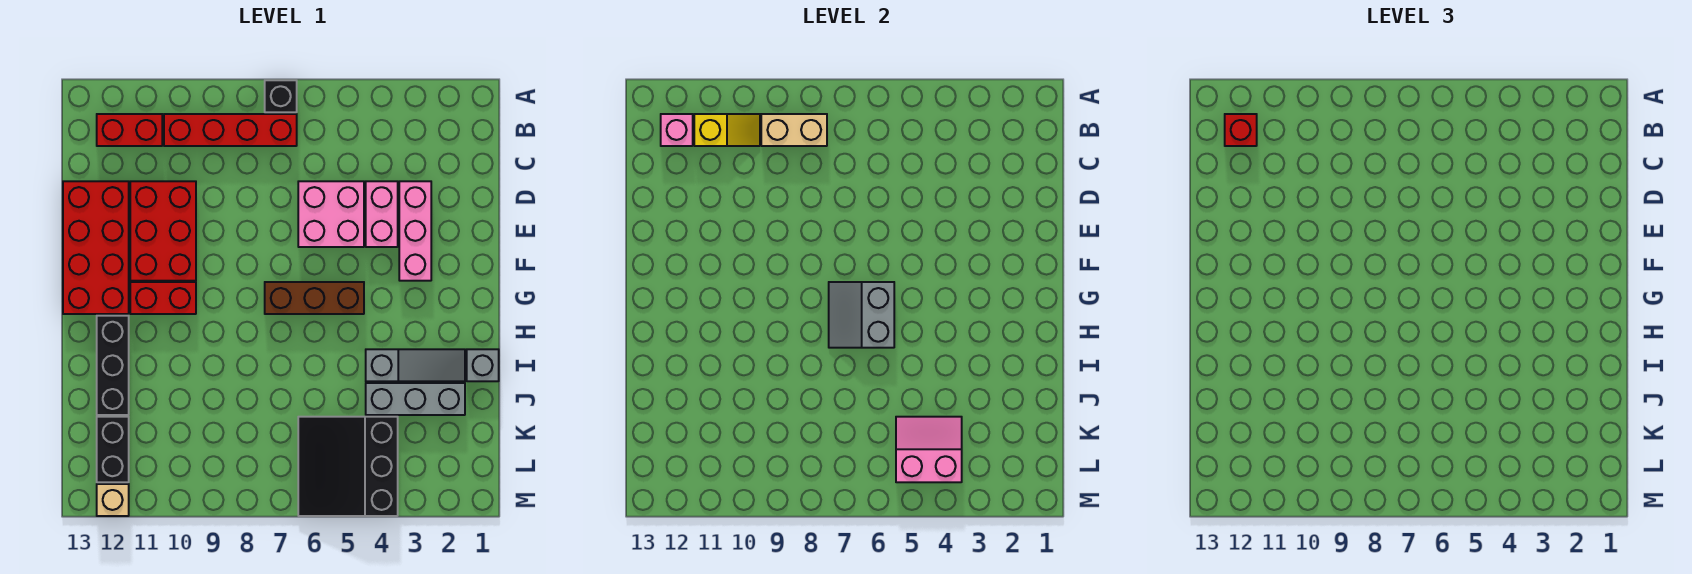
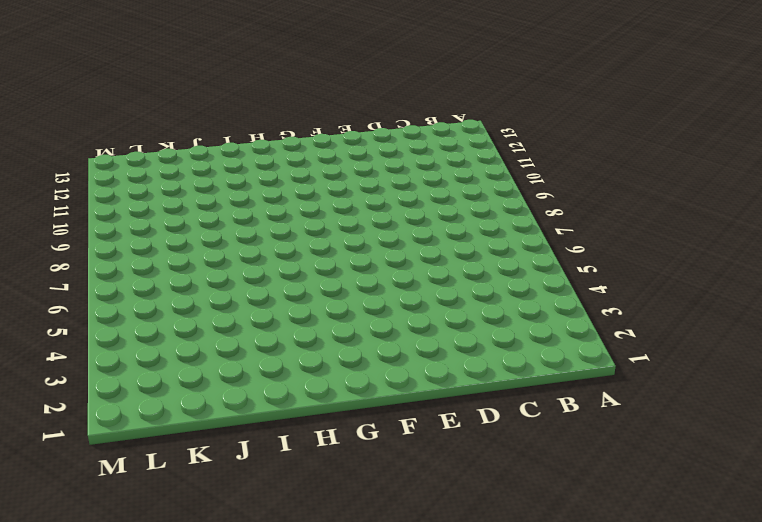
none -> black 1x1 brick [265,80,297,112]
none -> red 1x4 brick [164,114,297,146]
none -> red 1x2 brick [97,114,162,146]

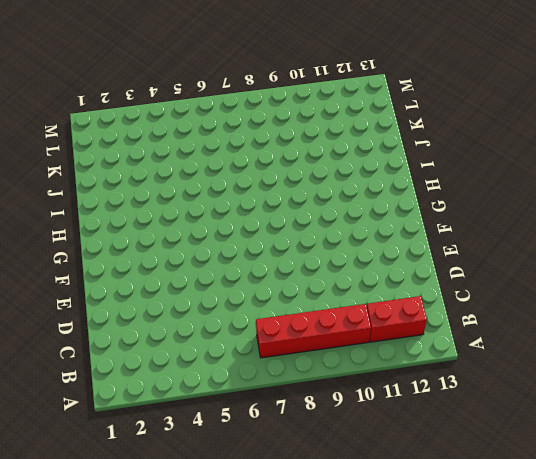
none -> black 1x1 brick [265,80,297,112]
none -> pink 1x3 brick [399,181,431,281]
none -> pink 1x2 brick [366,181,398,247]

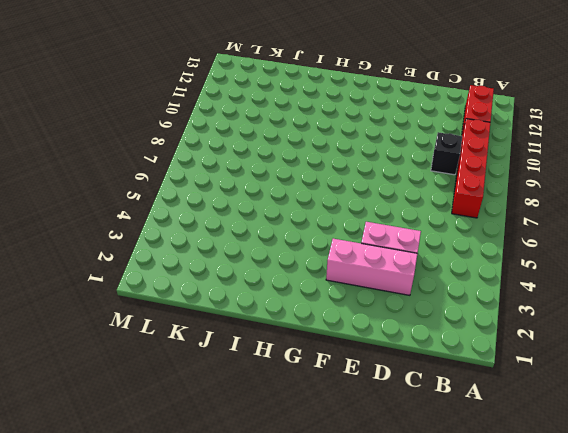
black 1x1 brick [431,132,462,175] -> black 1x1 brick moved to [265,80,297,112]
none -> pink 2x2 brick [298,181,364,247]
none -> red 2x3 brick [130,181,196,281]
none -> red 2x4 brick [63,181,129,314]

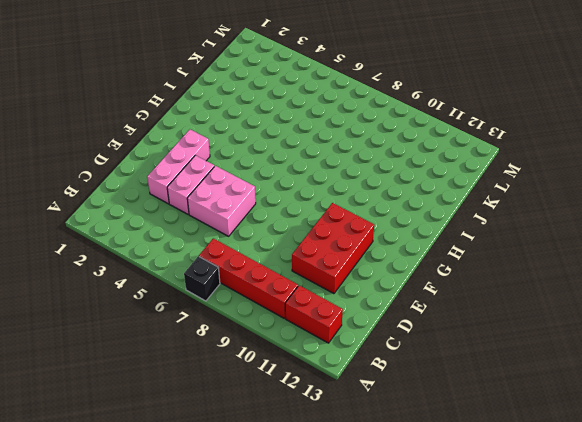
none -> red 2x4 brick [63,181,129,314]
none -> brown 1x3 brick [265,282,364,314]
none -> red 1x2 brick [130,282,196,314]

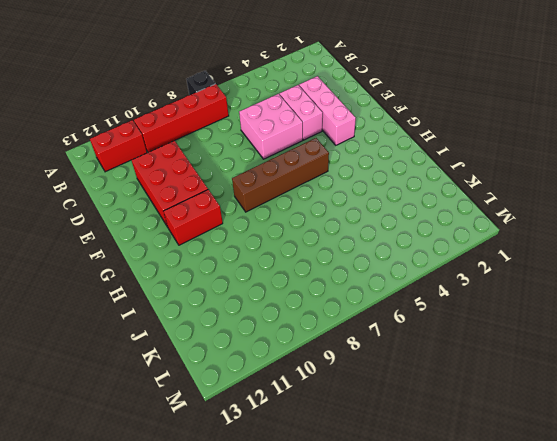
brown 1x4 brick [232,138,329,212] -> brown 1x3 brick [265,282,364,314]
none -> red 2x4 brick [63,181,129,314]
none -> black 1x3 brick [97,316,129,415]
none -> grey 1x1 brick [467,349,499,381]

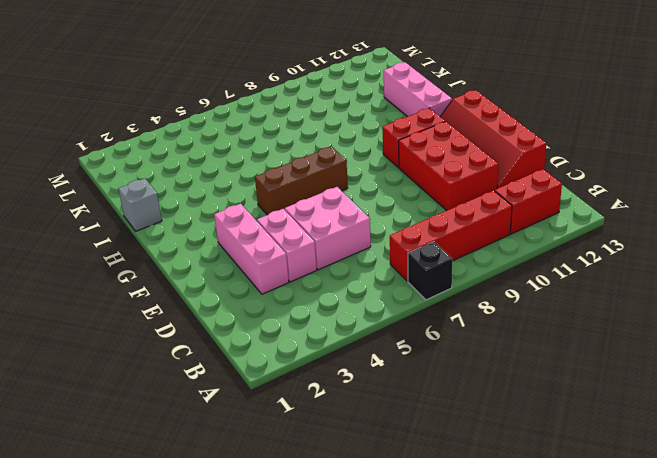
red 2x4 slope [440,90,547,189] -> red 2x4 brick [63,181,129,314]
pink 1x3 brick [384,62,452,117] -> black 1x3 brick [97,316,129,415]
none -> grey 1x3 slope [366,349,465,381]
none -> grey 1x3 brick [366,383,465,415]
none -> black 3x3 slope [298,417,398,516]

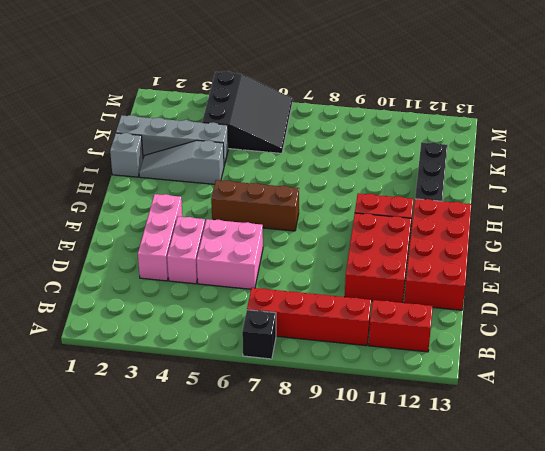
grey 1x4 brick [116,115,228,165] -> grey 1x3 brick [366,383,465,415]
none -> black 1x2 brick [97,417,129,482]
none -> tan 1x1 brick [97,484,129,516]
none -> tan 1x2 brick [761,114,827,146]

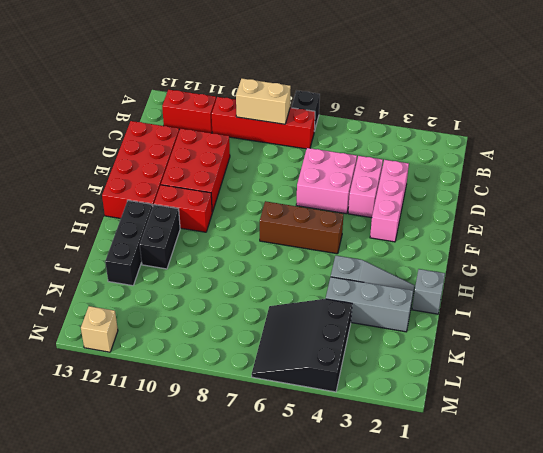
black 1x2 brick [140,205,180,269] -> black 1x2 brick moved to [97,417,129,482]
none -> yellow 1x2 slope [694,114,760,146]
none -> pink 1x1 brick [661,114,693,146]
none -> grey 2x2 slope [829,282,894,348]

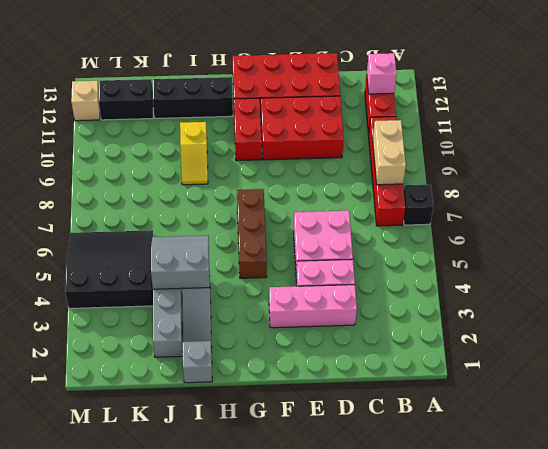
grey 2x2 slope [151,236,210,289] -> grey 2x2 slope moved to [829,282,894,348]
yellow 1x2 slope [180,122,208,185] -> yellow 1x2 slope moved to [694,114,760,146]
none -> pink 2x2 slope [896,417,962,482]
none -> red 1x1 brick [1225,114,1257,146]

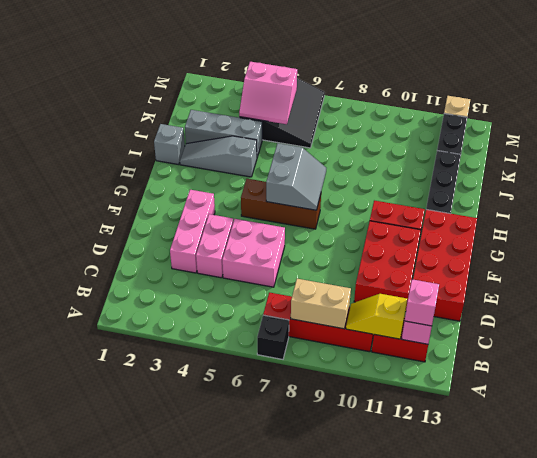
pink 1x1 brick [405,279,439,326] -> red 1x1 brick [1225,114,1257,146]

